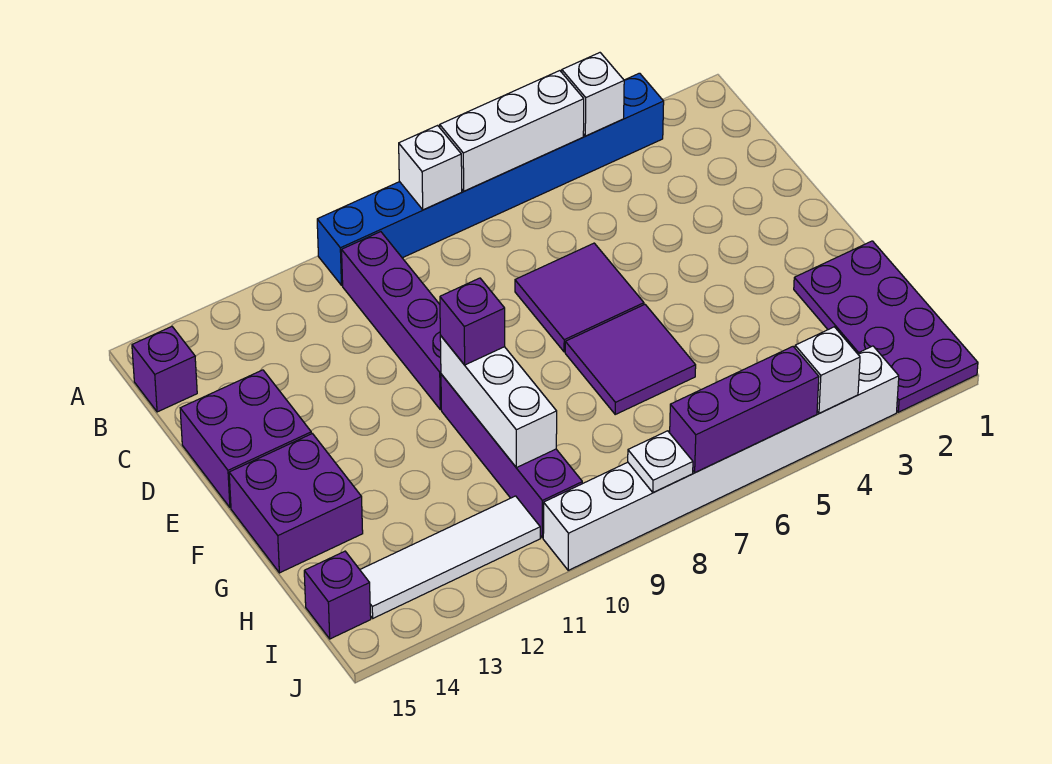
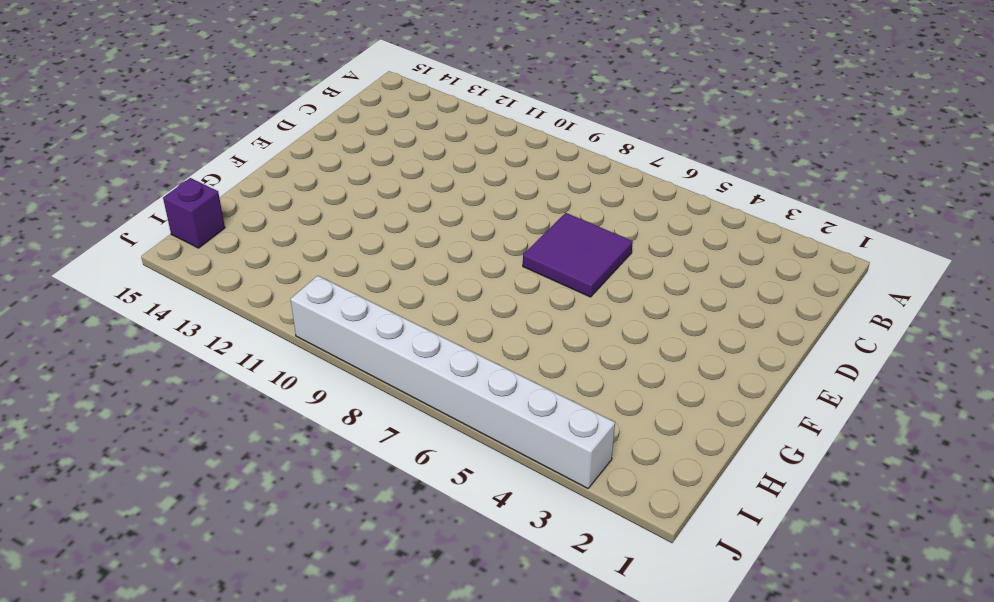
none -> blue 1x8 brick [317,73,664,285]
none -> purple 1x4 brick [342,232,441,410]
none -> purple 1x1 brick [132,327,197,412]

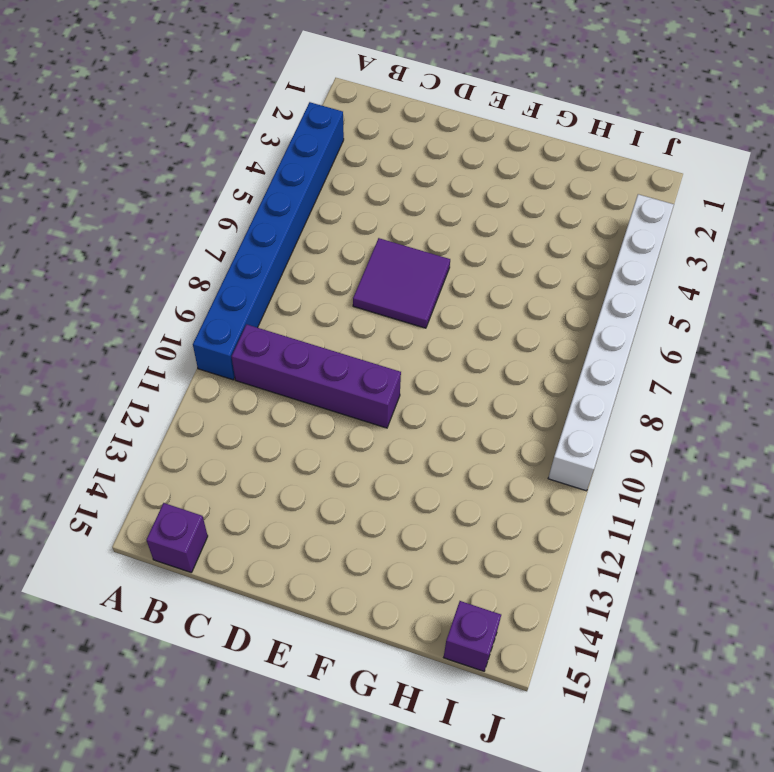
none -> purple 2x2 brick [180,370,311,508]
none -> purple 2x2 tile [565,305,696,414]
none -> purple 1x4 brick [441,374,582,538]

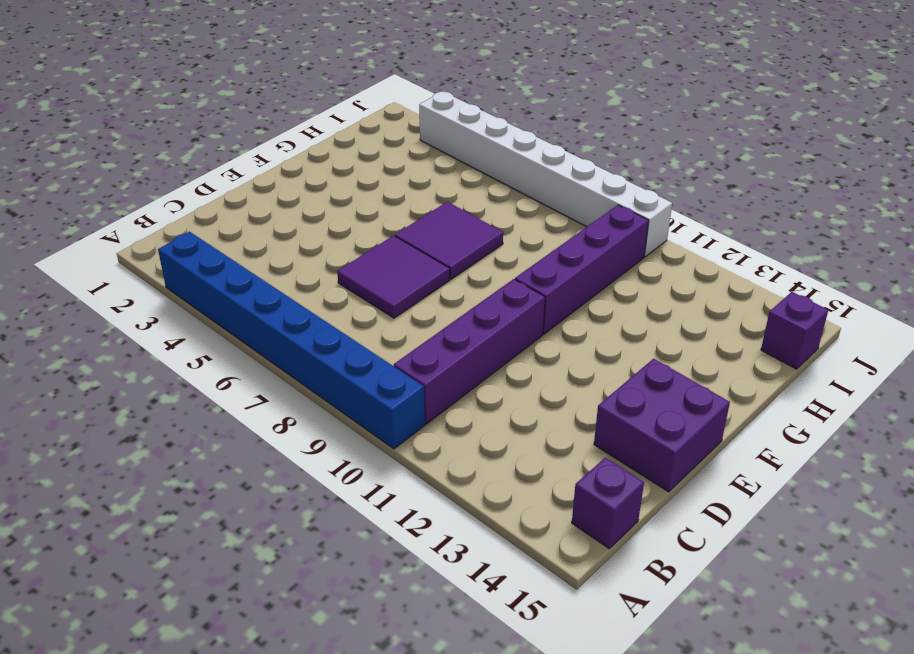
none -> purple 2x2 brick [229,434,363,573]
none -> purple 2x4 plate [794,241,978,412]
none -> white 1x4 tile [360,496,540,618]

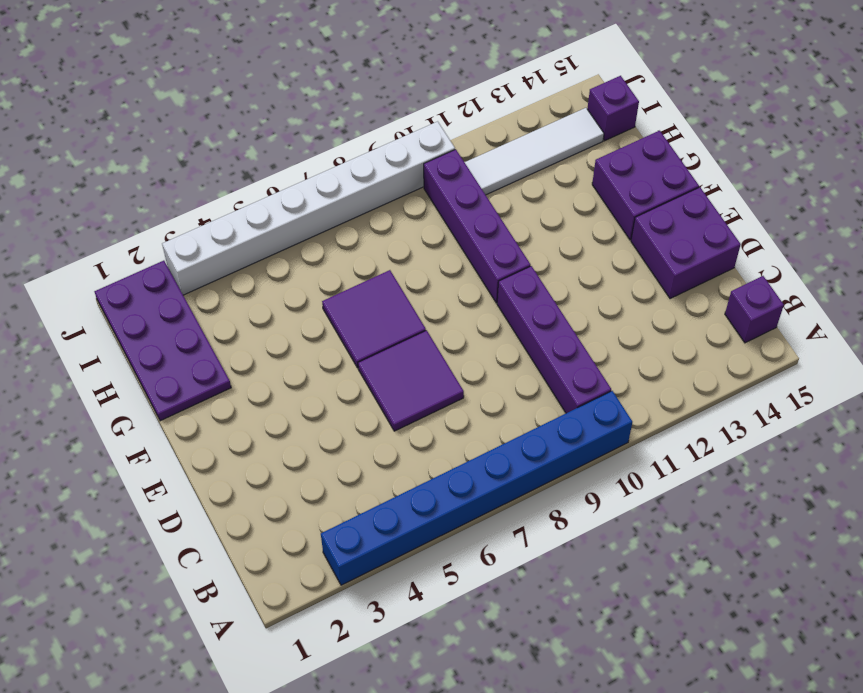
none -> white 1x1 brick [562,53,624,136]
none -> white 1x3 brick [440,71,584,191]
none -> white 1x1 brick [399,125,462,210]

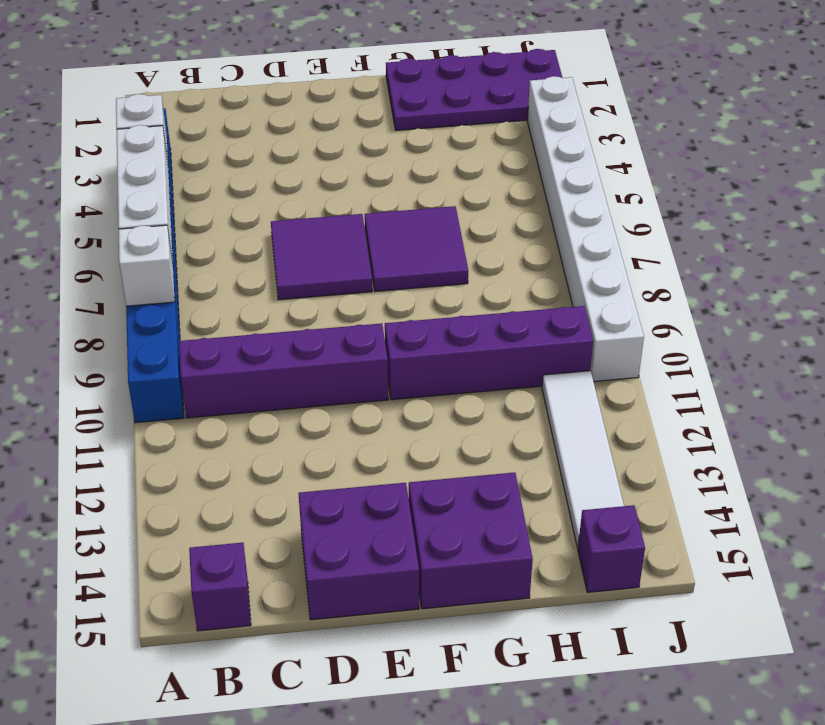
none -> white 1x3 brick [440,336,557,468]
none -> white 1x1 brick [795,327,860,413]
none -> purple 1x3 brick [670,347,819,473]

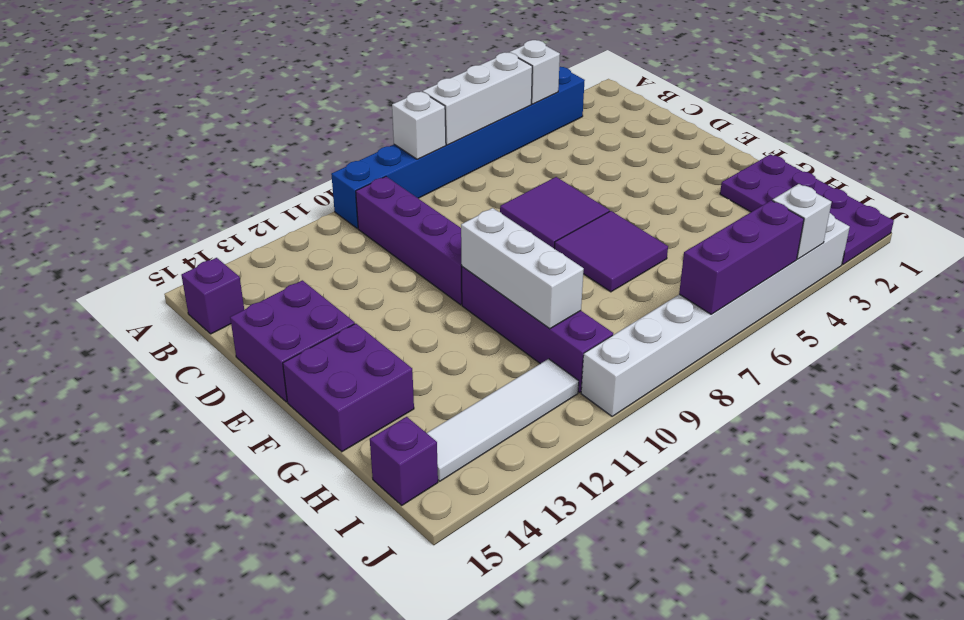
none -> white 1x1 plate [628,431,693,493]
none -> purple 1x1 brick [440,278,505,365]

